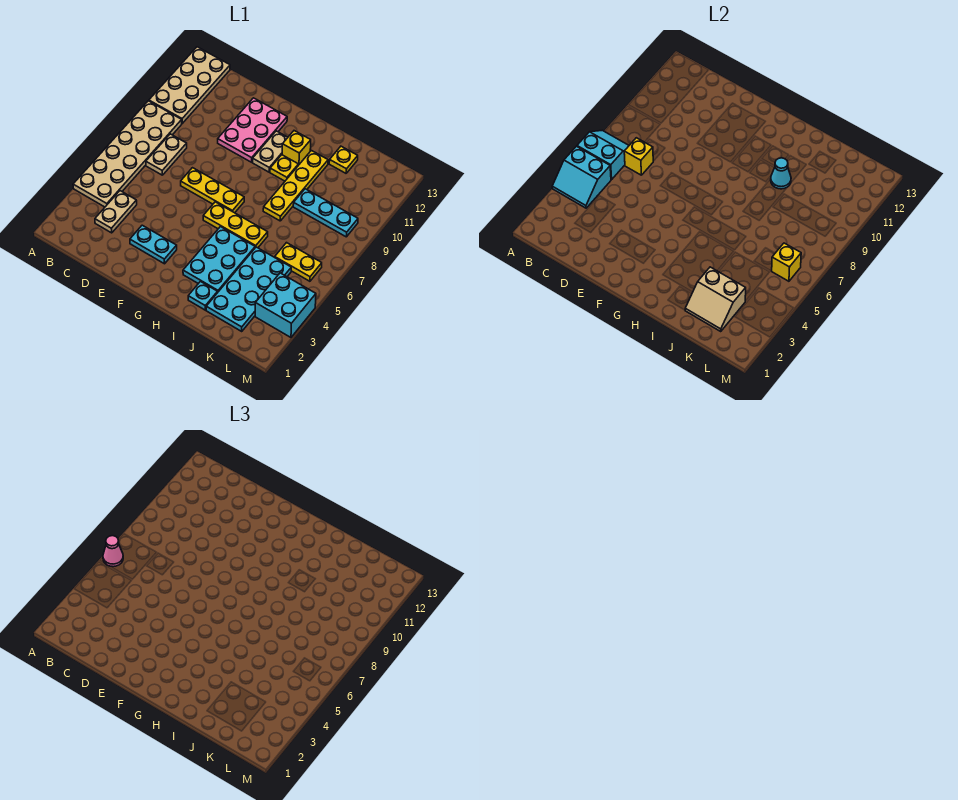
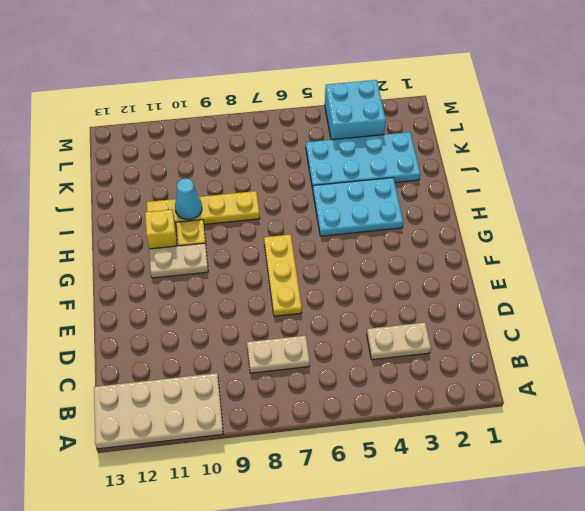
none -> tan 2x6 plate [73,101,182,207]
none -> cyan 1x2 plate [130,225,177,264]
none -> pink 2x3 plate [218,98,287,162]

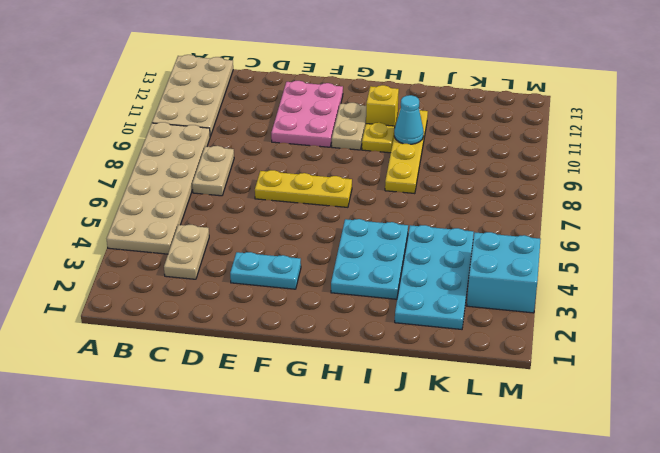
none -> yellow 1x3 plate [203,202,268,248]
none -> cyan 1x1 plate [188,282,218,310]
none -> cyan 1x3 plate [293,189,358,237]

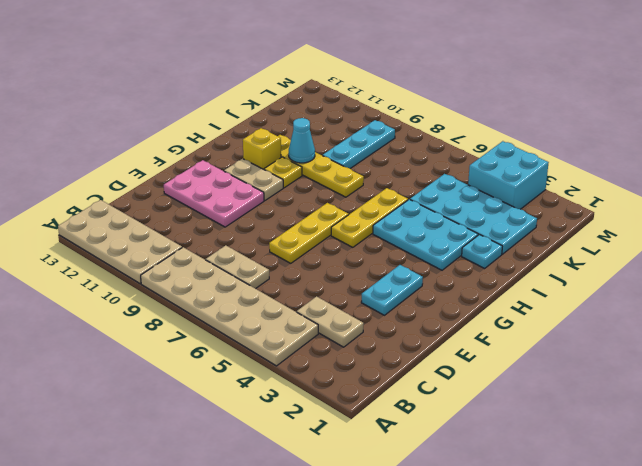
none -> yellow 1x1 plate [329,146,358,173]
none -> yellow 1x2 plate [275,243,322,281]
none -> cyan 2x2 slope [552,146,611,208]

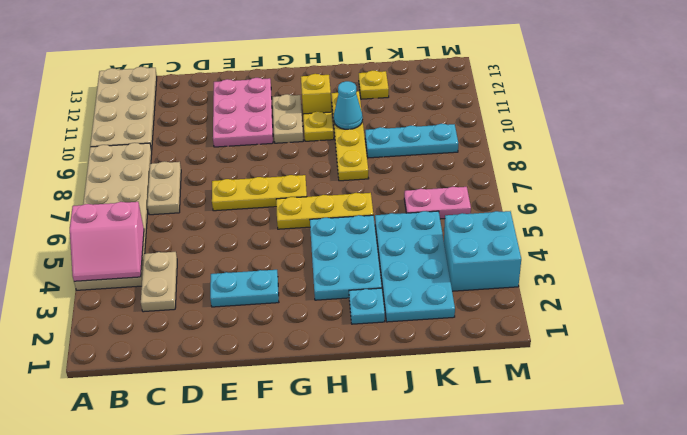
pink 2x2 slope [70,202,144,281] -> cyan 2x2 slope [552,146,611,208]
pink 1x2 plate [404,187,471,219] -> yellow 1x2 plate [275,243,322,281]
none -> cyan 2x2 slope [577,130,629,180]
none -> yellow 1x1 brick [624,138,653,175]
none -> tan 2x2 slope [685,267,746,331]

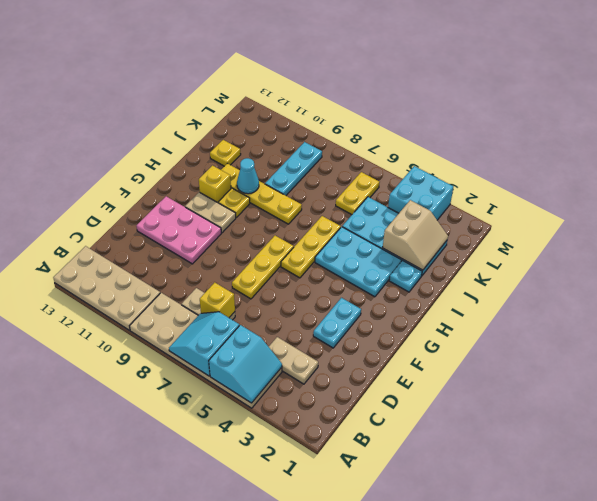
none -> yellow 1x1 brick [772,243,801,281]
none -> pink 1x1 cone [103,536,123,567]

